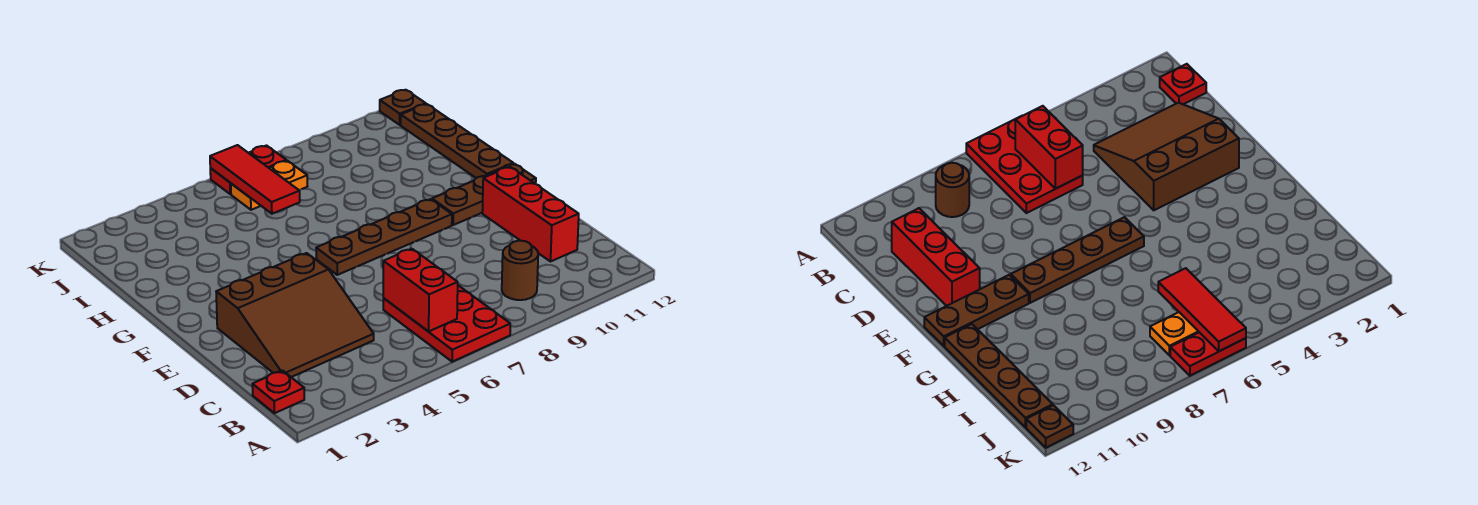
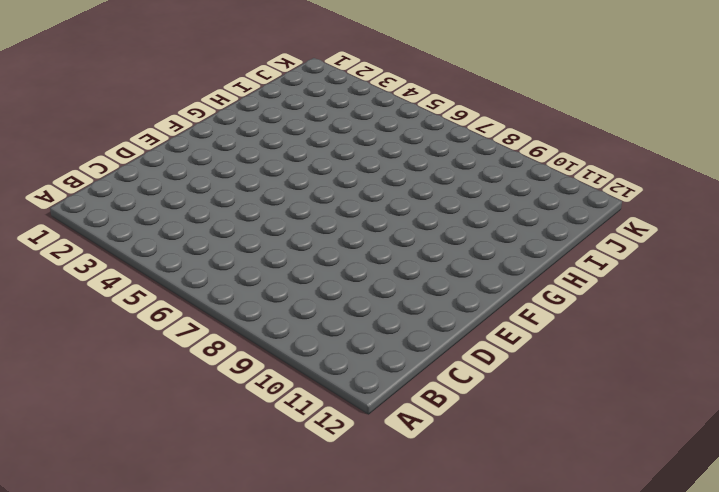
none -> red 2x3 plate [383,286,510,362]
none -> red 1x1 plate [252,370,304,413]
none -> brown 1x1 round brick [502,241,538,300]

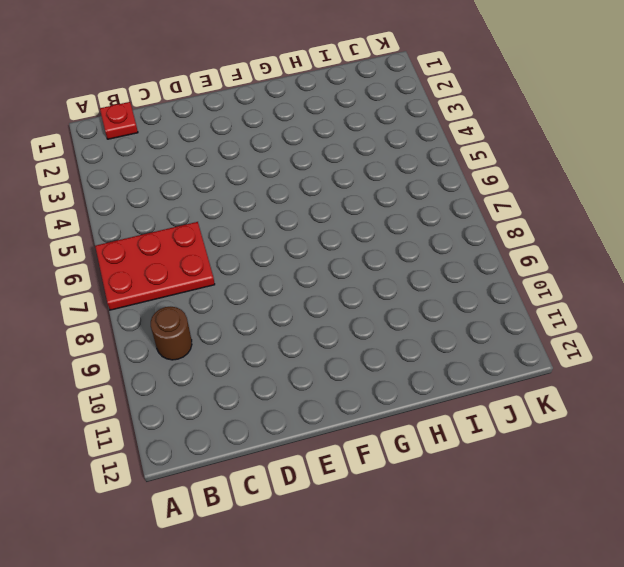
none -> brown 3x3 slope [216,253,374,377]
none -> red 1x3 brick [482,167,579,261]
none -> brown 1x4 plate [316,199,452,275]

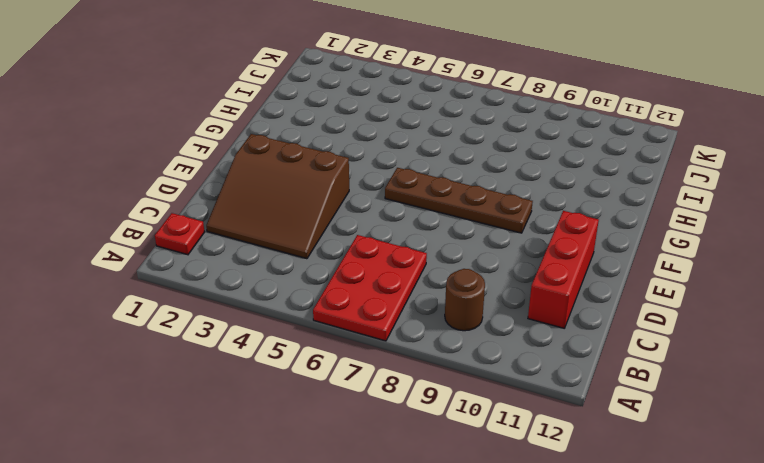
none -> brown 1x3 plate [432,164,536,225]
none -> brown 1x4 plate [401,104,513,178]
none -> orange 1x2 plate [231,161,308,210]

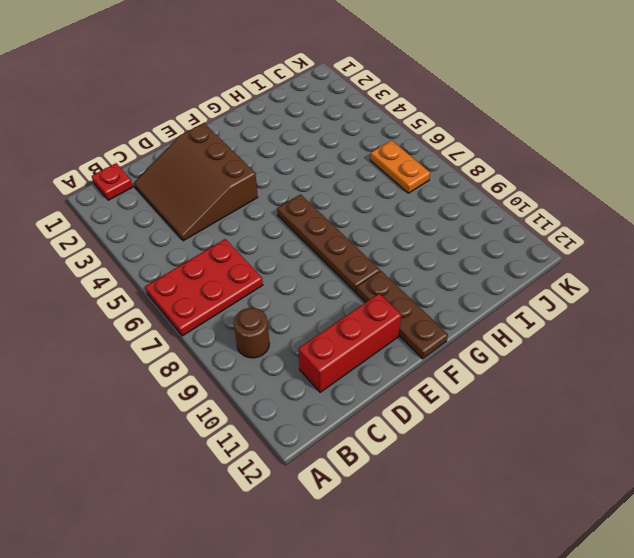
none -> brown 1x4 plate [401,104,513,178]
none -> red 1x2 plate [210,146,286,194]
none -> brown 1x1 plate [380,90,426,125]

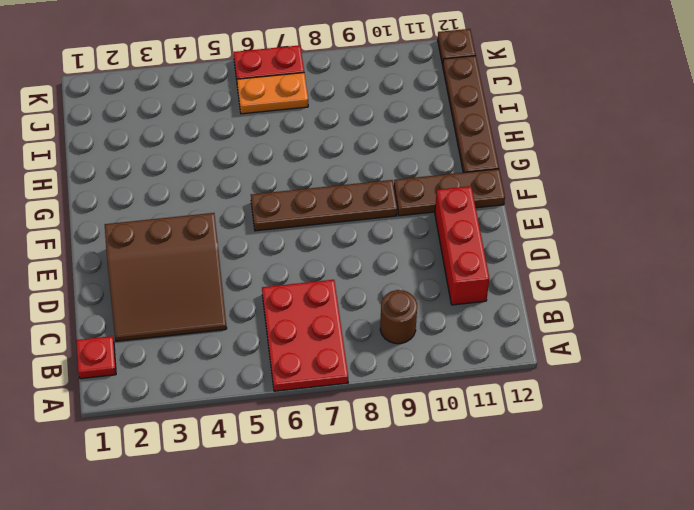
none -> red 1x2 brick [383,249,458,332]
none -> red 1x3 tile [210,145,300,214]

